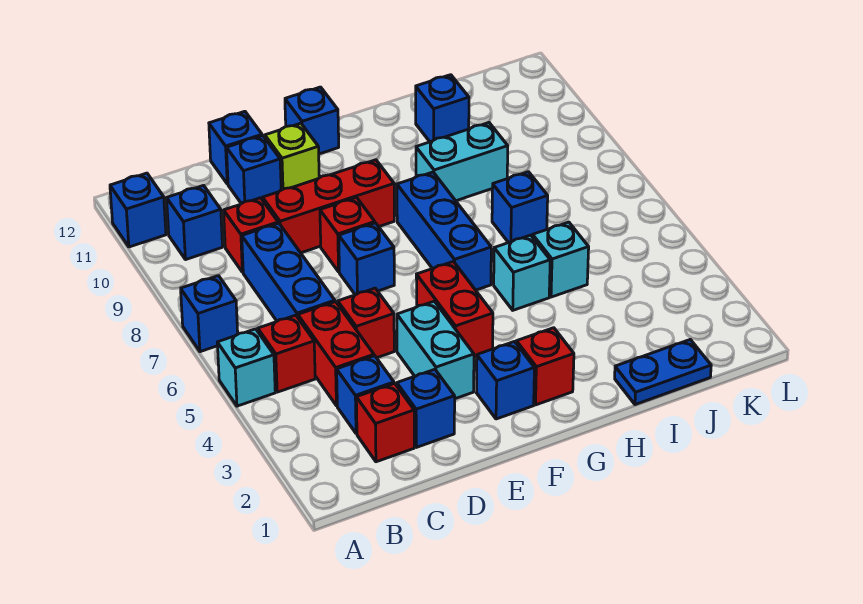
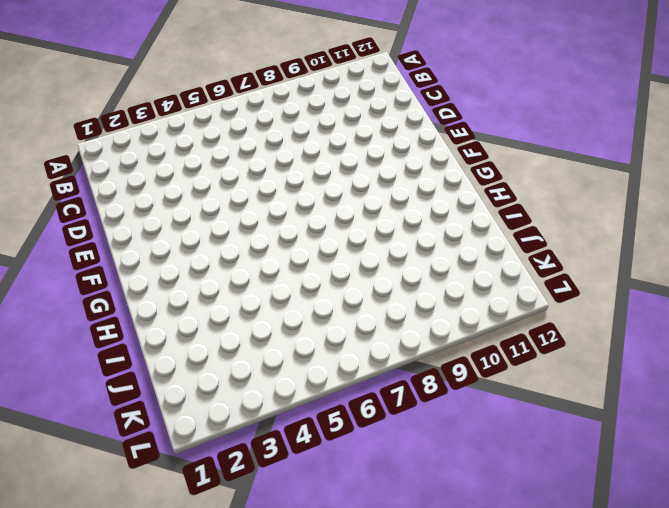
none -> cyan 1x1 brick [217,329,275,406]
none -> blue 1x1 brick [181,276,238,352]
none -> blue 1x1 brick [110,173,166,247]
none -> red 1x1 brick [258,315,315,392]

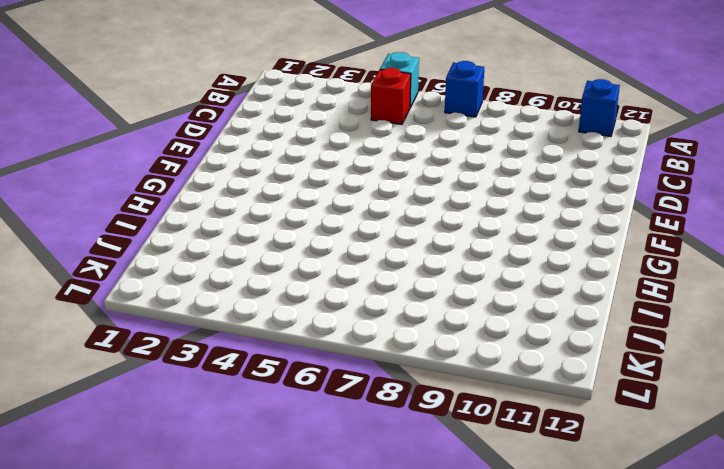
none -> blue 1x1 brick [167,186,223,260]
none -> red 1x1 brick [356,383,414,462]
none -> blue 1x1 brick [337,356,394,434]
none -> red 1x2 brick [298,302,374,406]

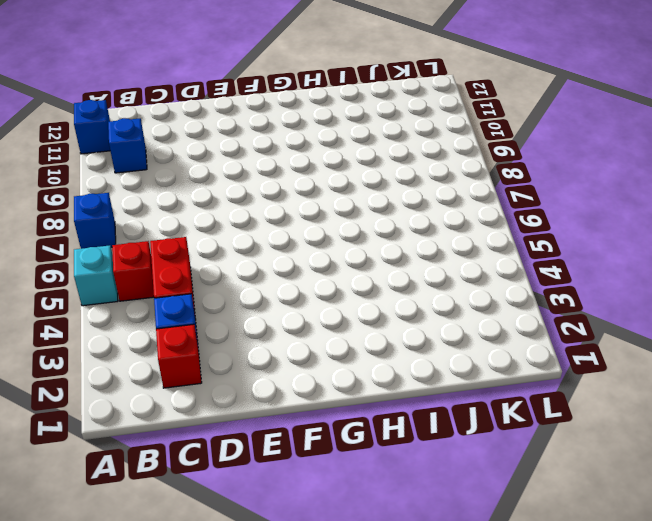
none -> blue 1x3 brick [242,223,335,321]
none -> red 1x1 brick [224,198,278,272]
none -> blue 1x1 brick [397,369,455,447]
none -> red 1x1 brick [338,288,394,358]

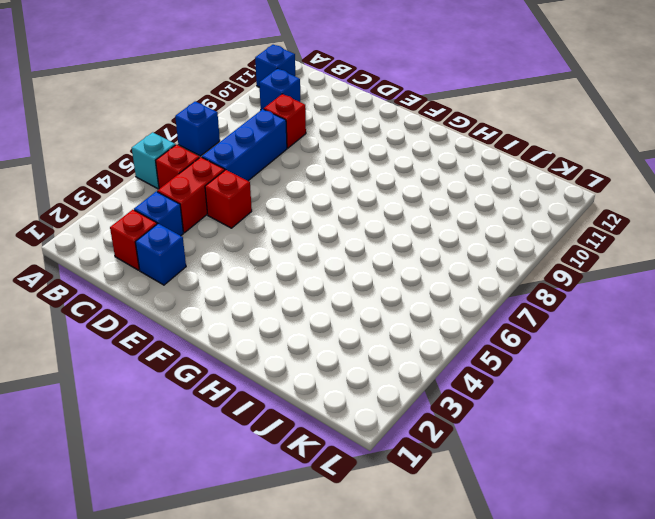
none -> red 1x3 brick [263,160,394,253]
none -> blue 1x1 brick [227,136,281,204]
none -> blue 1x1 brick [209,111,262,184]
none -> cyan 1x2 brick [397,301,474,399]

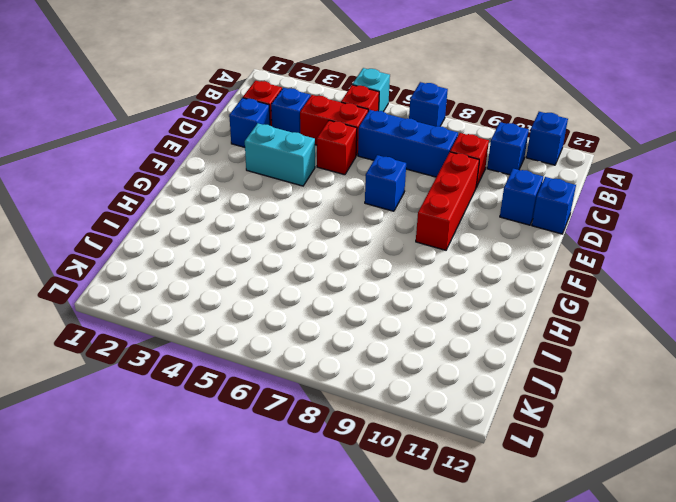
none -> red 1x1 brick [320,198,375,272]
none -> lime 1x1 brick [265,123,319,190]
none -> blue 1x1 brick [477,342,534,419]
none -> red 1x2 brick [416,262,493,358]

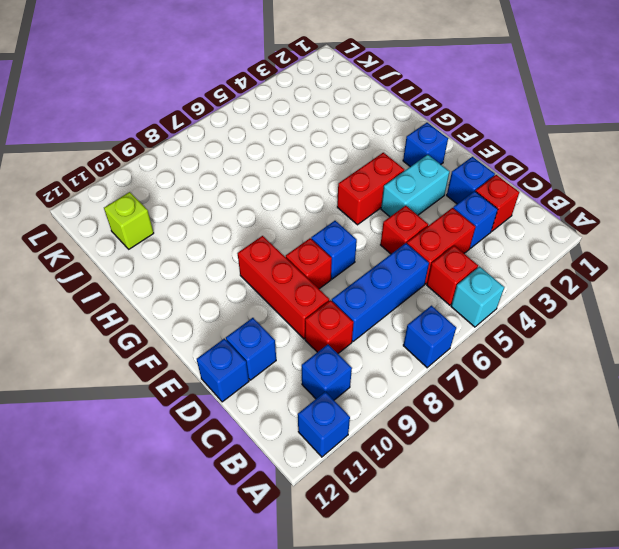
lime 1x1 brick [104,192,154,249] -> lime 1x1 brick moved to [265,123,319,190]
none -> blue 1x1 brick [285,87,339,154]
none -> red 1x1 brick [516,328,574,405]
none -> blue 1x3 brick [397,172,491,290]
none -> cyan 1x1 brick [494,235,550,310]

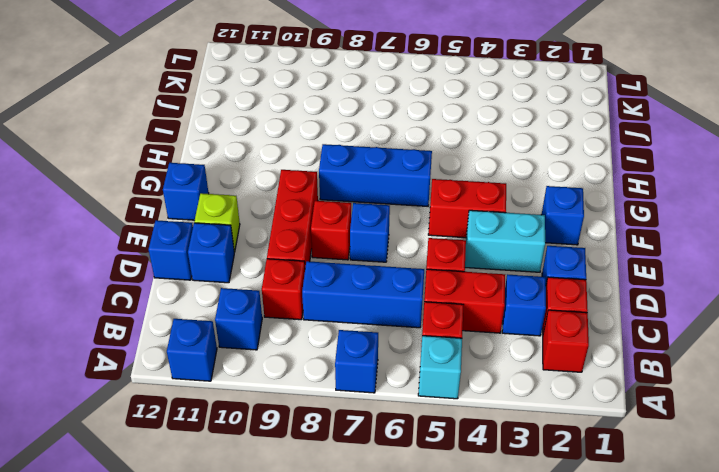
red 1x1 brick [543,310,589,372] -> red 1x1 brick moved to [516,328,574,405]
none -> cyan 1x1 brick [494,235,550,310]
none -> cyan 1x2 brick [416,123,508,201]
none -> blue 1x2 plate [615,340,711,405]
none -> cyan 1x1 brick [533,222,589,297]

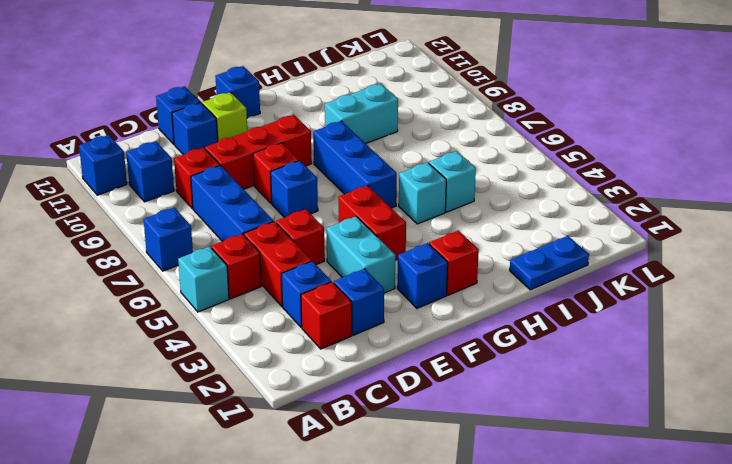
none -> blue 1x1 brick [492,172,548,243]
none -> blue 1x1 brick [416,75,469,142]

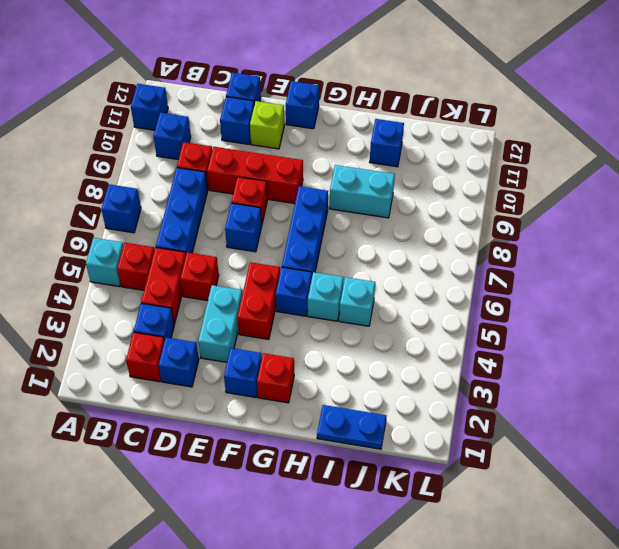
blue 1x1 brick [276,267,312,316] -> blue 1x1 brick moved to [492,172,548,243]

